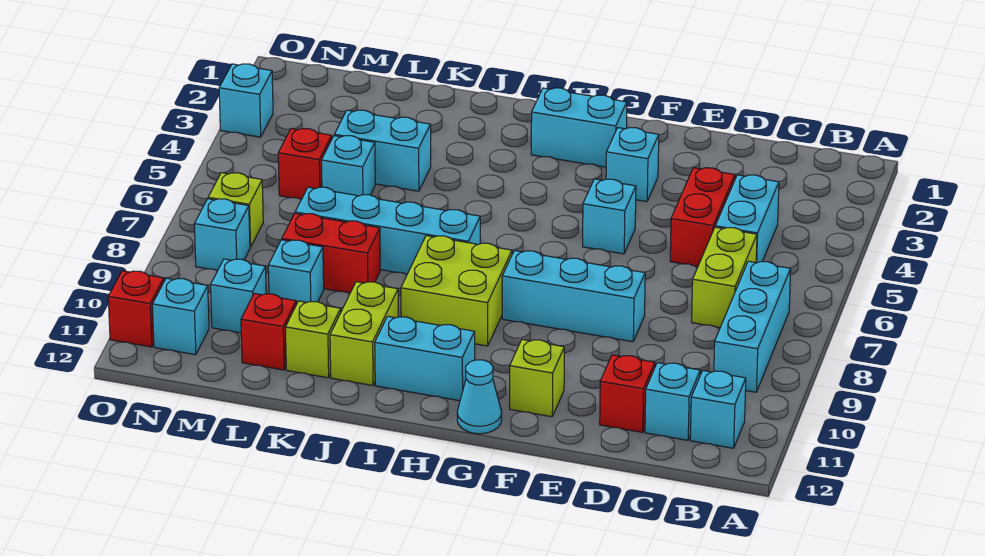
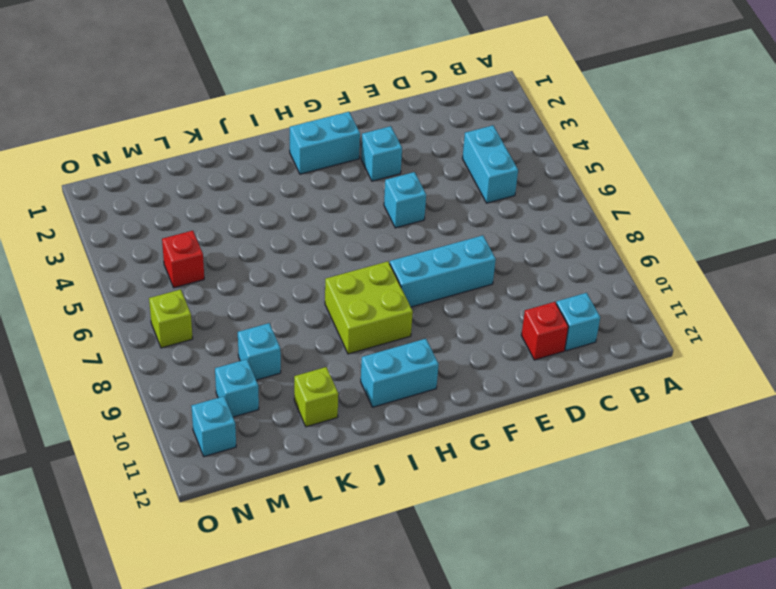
none -> cyan 1x3 brick [714,261,791,392]
none -> cyan 1x1 brick [690,371,746,448]
none -> lime 1x2 brick [692,227,757,327]
none -> red 1x2 brick [670,168,735,266]

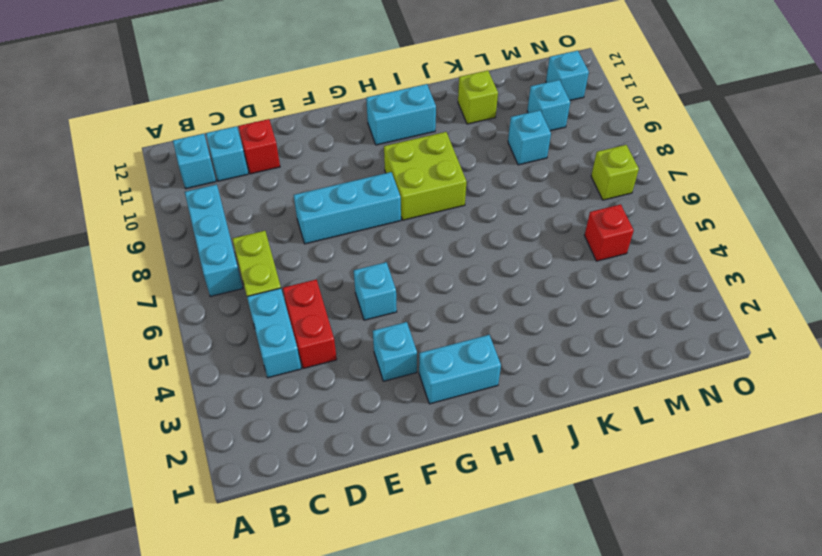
none -> lime 1x1 brick [510,339,564,417]
none -> cyan 1x1 cone [457,360,502,434]
none -> cyan 1x4 brick [295,187,480,274]
none -> lime 1x2 brick [330,282,398,385]

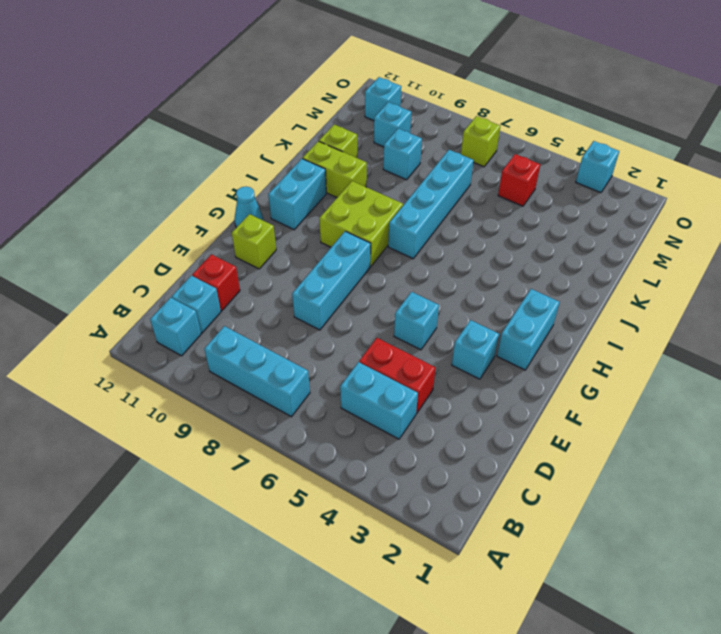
none -> lime 1x2 brick [692,227,757,327]
none -> cyan 1x2 brick [334,110,431,191]
none -> red 1x2 brick [282,213,380,293]
none -> cyan 1x1 brick [321,136,375,196]

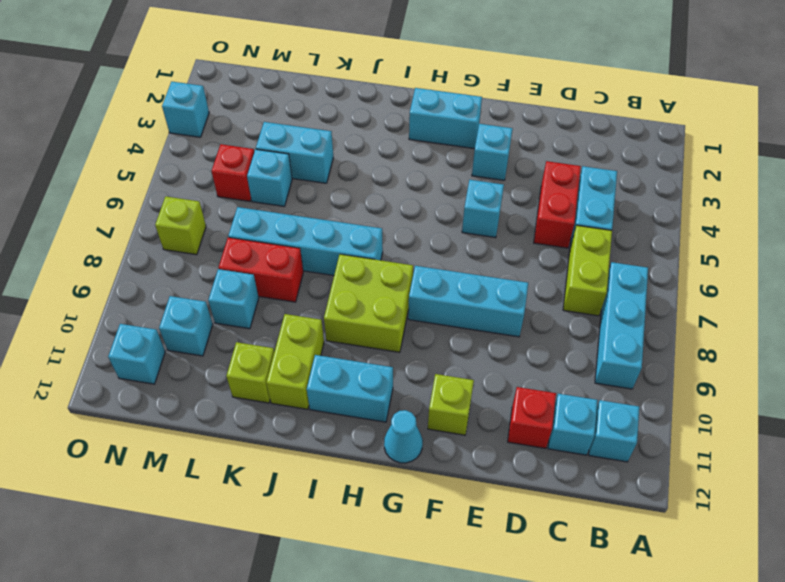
none -> red 1x1 brick [241,293,296,370]
none -> cyan 1x1 brick [194,199,250,271]
none -> red 1x1 brick [108,271,164,347]

